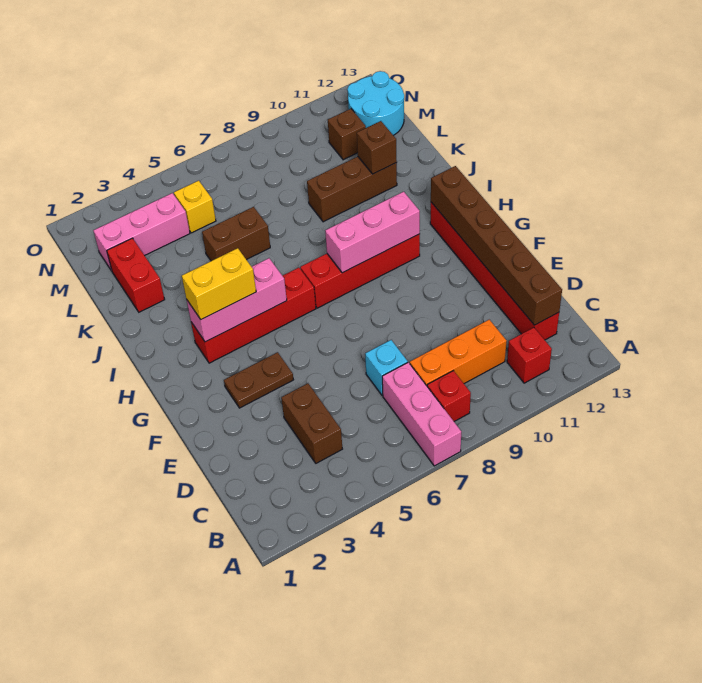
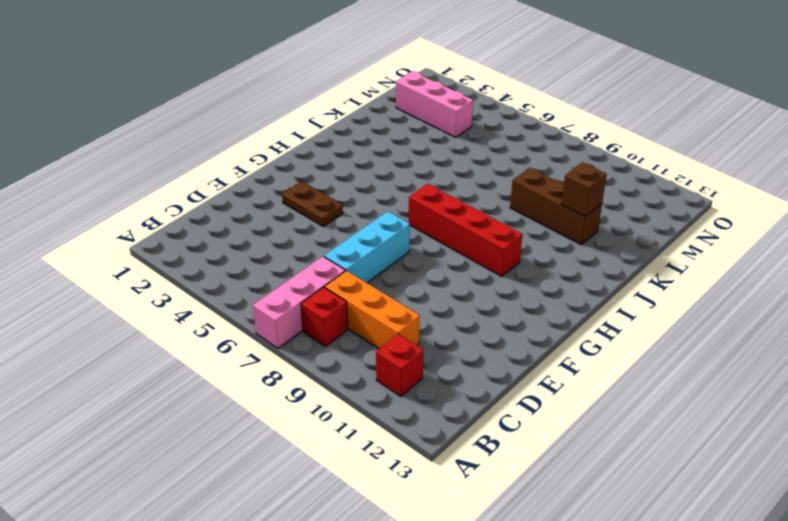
cyan 1x3 brick [324,211,410,283] -> cyan 1x1 brick [365,340,408,396]
none -> brown 1x2 brick [281,383,342,463]
none -> red 1x6 brick [430,202,559,340]
none -> red 1x4 brick [191,268,316,363]

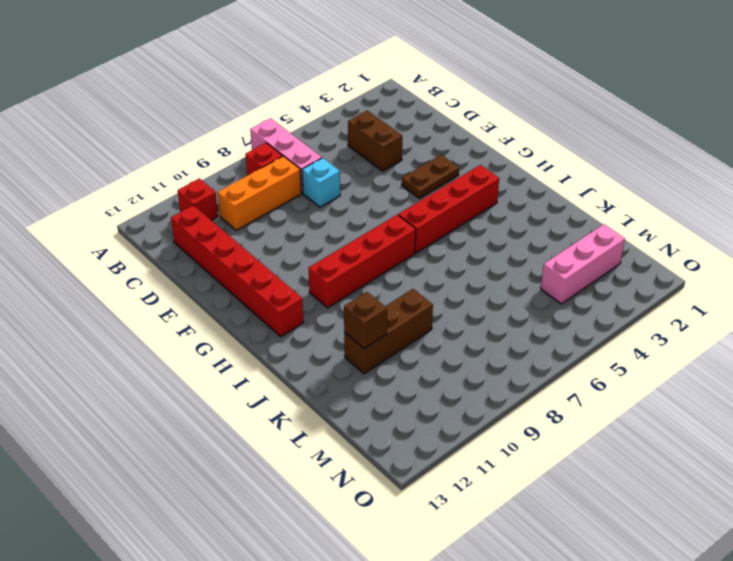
none -> red 1x2 brick [107,238,165,312]
none -> brown 1x2 brick [202,207,270,261]
none -> yellow 1x1 brick [174,181,216,233]

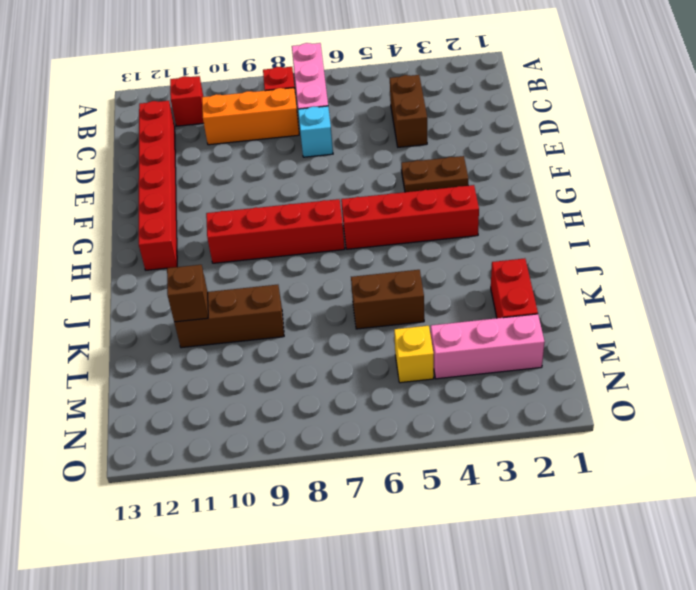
none -> brown 1x1 brick [328,109,366,160]
none -> cyan 2x2 round brick [347,71,404,135]
none -> brown 1x6 brick [431,166,562,325]

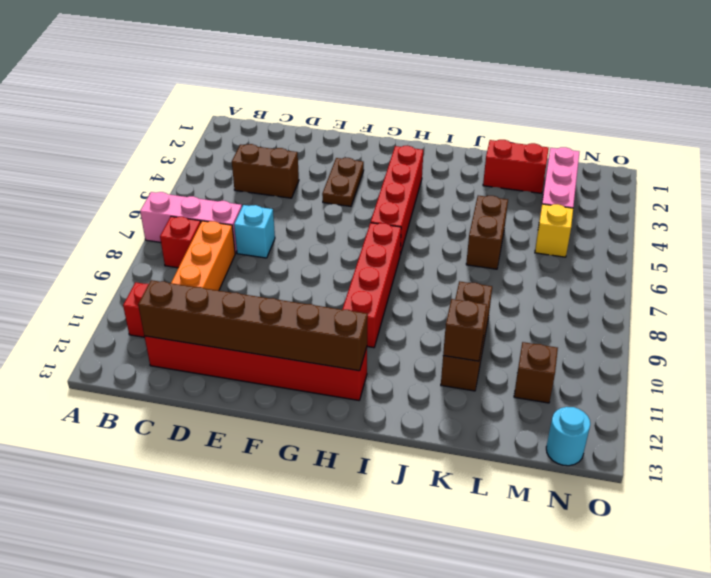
cyan 1x1 round brick [546,407,590,466] -> cyan 2x2 round brick [347,71,404,135]
none -> pink 1x3 brick [186,258,287,342]
none -> pink 1x3 brick [325,192,420,273]
none -> yellow 1x2 brick [182,248,256,320]

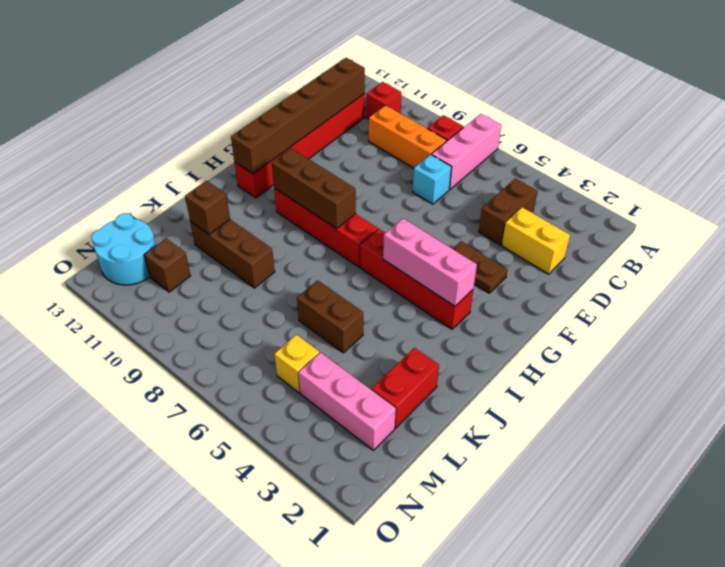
yellow 1x2 brick [502,207,570,274] -> yellow 1x2 brick moved to [182,248,256,320]
brown 1x3 brick [272,148,356,229] -> pink 1x3 brick [325,192,420,273]

